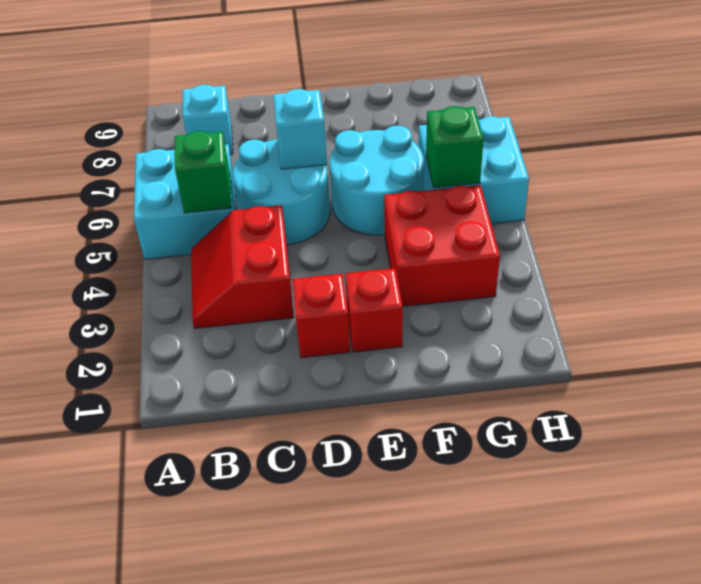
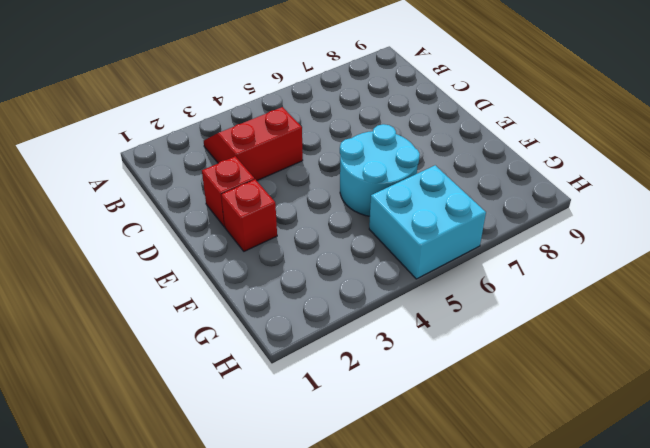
none -> cyan 2x2 brick [134,144,236,259]
none -> cyan 1x1 brick [183,85,233,154]
none -> cyan 2x2 round brick [233,140,330,245]

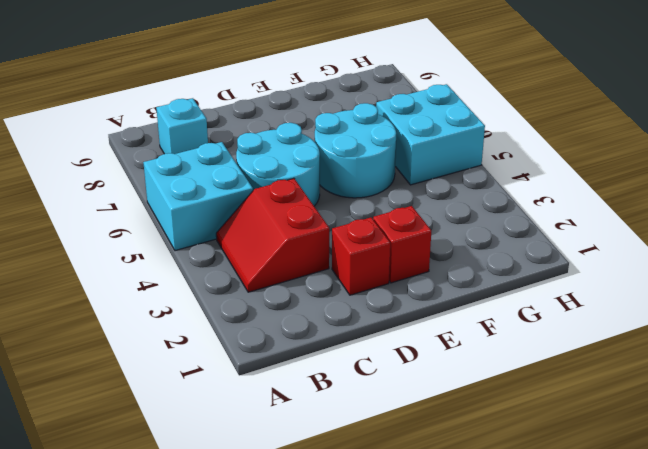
none -> red 2x2 brick [384,185,500,306]
none -> green 1x1 brick [175,131,232,213]
none -> cyan 1x1 brick [273,89,327,169]

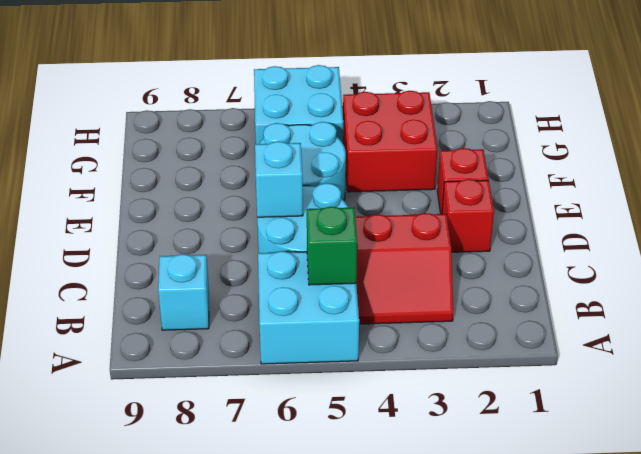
none -> green 1x1 brick [426,106,484,188]

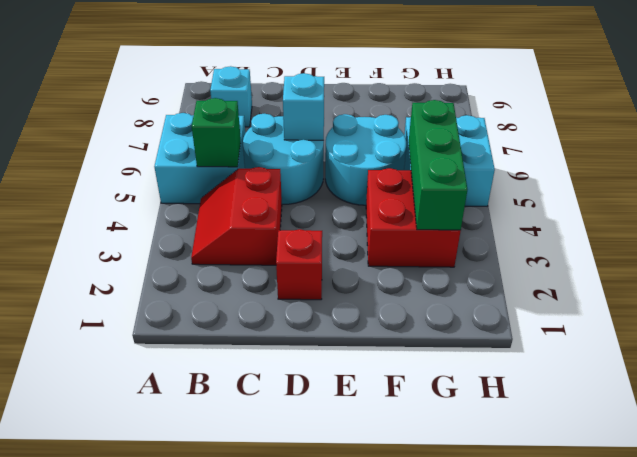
green 1x3 brick [409,100,467,230] -> green 1x1 brick [426,106,484,188]
none -> red 1x1 brick [345,268,403,352]

